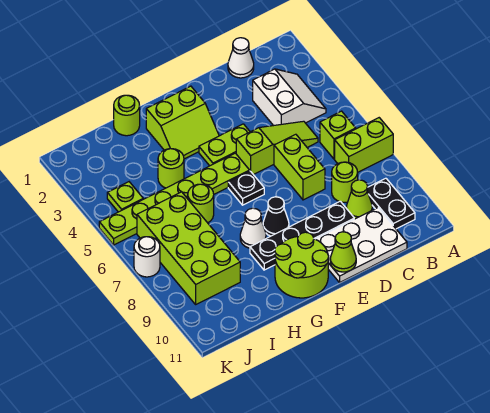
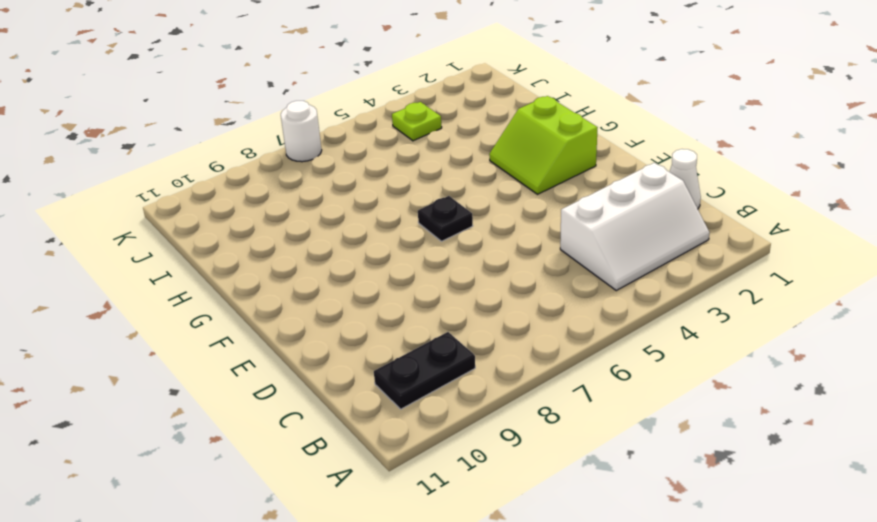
white 2x3 slope [560,163,709,290] -> white 2x2 slope [253,69,326,126]
none -> lime 1x2 brick [335,118,393,173]
none -> lime 1x1 brick [320,111,356,159]
none -> lime 1x3 slope [236,121,318,175]

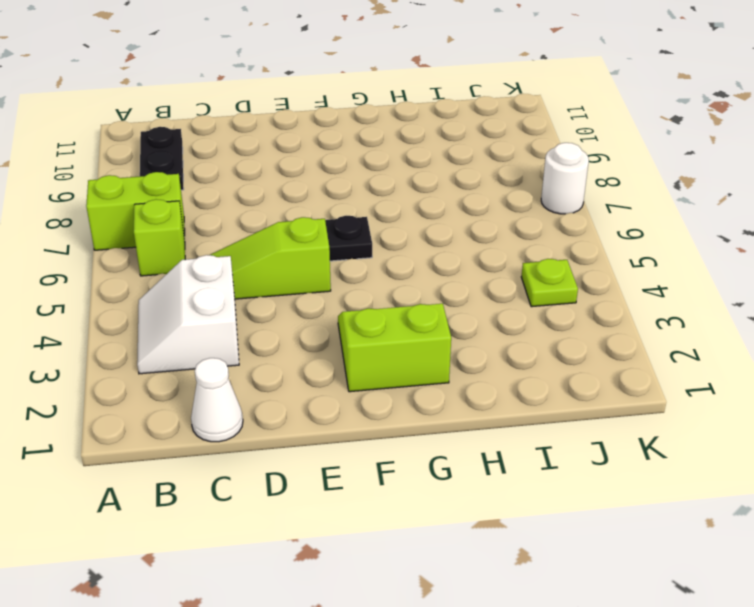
none -> lime 1x1 round brick [332,162,358,202]
none -> lime 1x1 cone [346,180,372,219]
none -> white 2x3 plate [316,208,407,282]

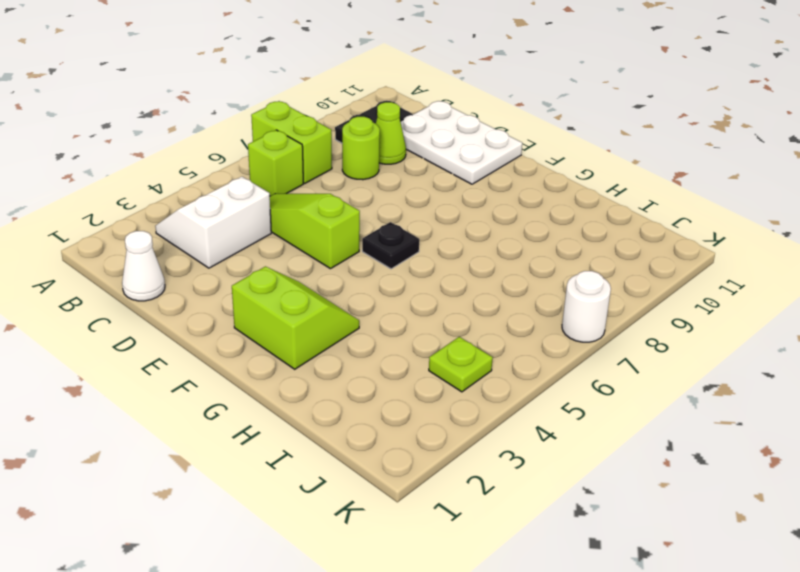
none -> lime 1x2 brick [274,134,325,200]
none -> black 1x4 plate [250,201,354,270]
none -> lime 1x2 plate [199,124,250,166]

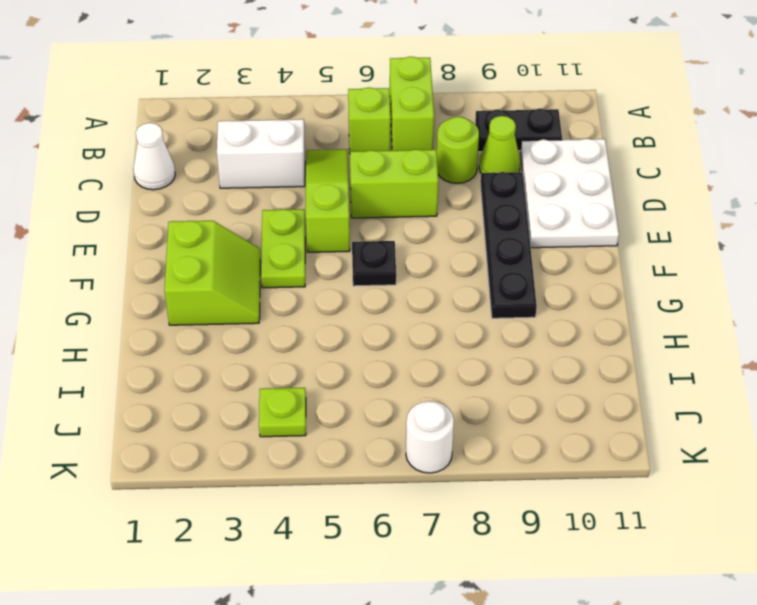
none -> lime 1x6 plate [99,153,250,245]
none -> black 1x1 cone [263,197,289,236]
none -> lime 2x2 round brick [275,232,329,298]

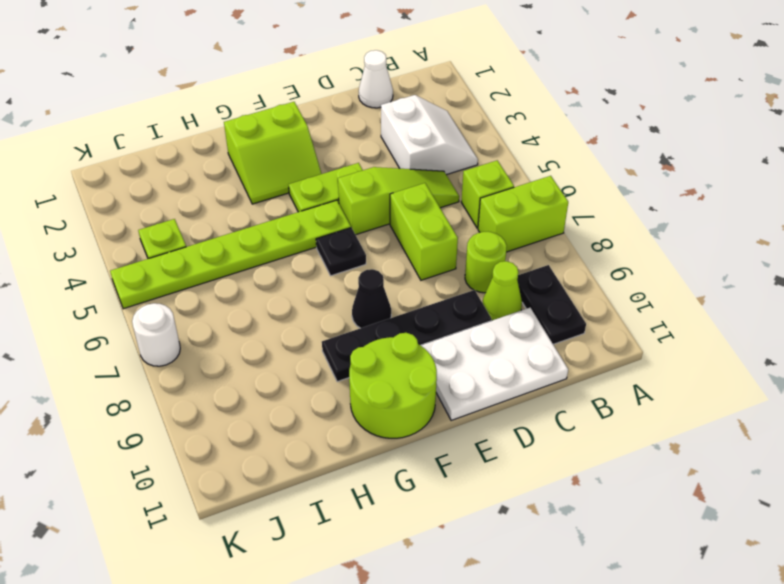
none -> white 1x1 cone [240,208,266,248]
none -> lime 1x1 round brick [114,95,140,136]
none -> lime 1x1 round brick [158,149,184,188]

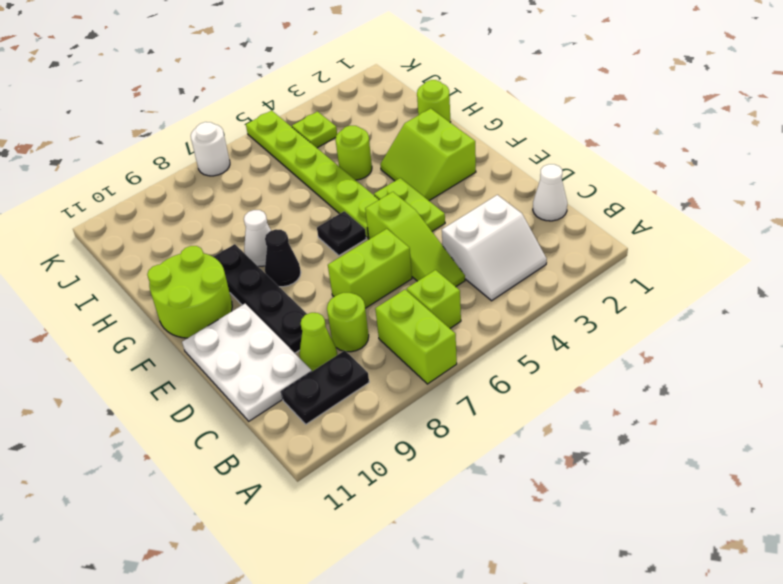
none -> lime 1x1 round brick [188,184,214,223]
none -> lime 2x4 brick [137,192,240,304]
none -> lime 1x1 cone [330,232,356,272]

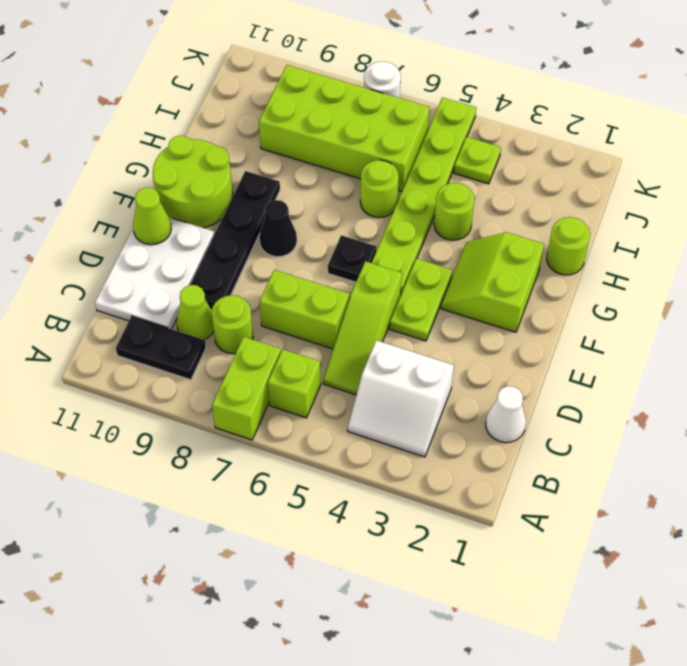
none -> white 1x1 cone [240,208,266,248]

